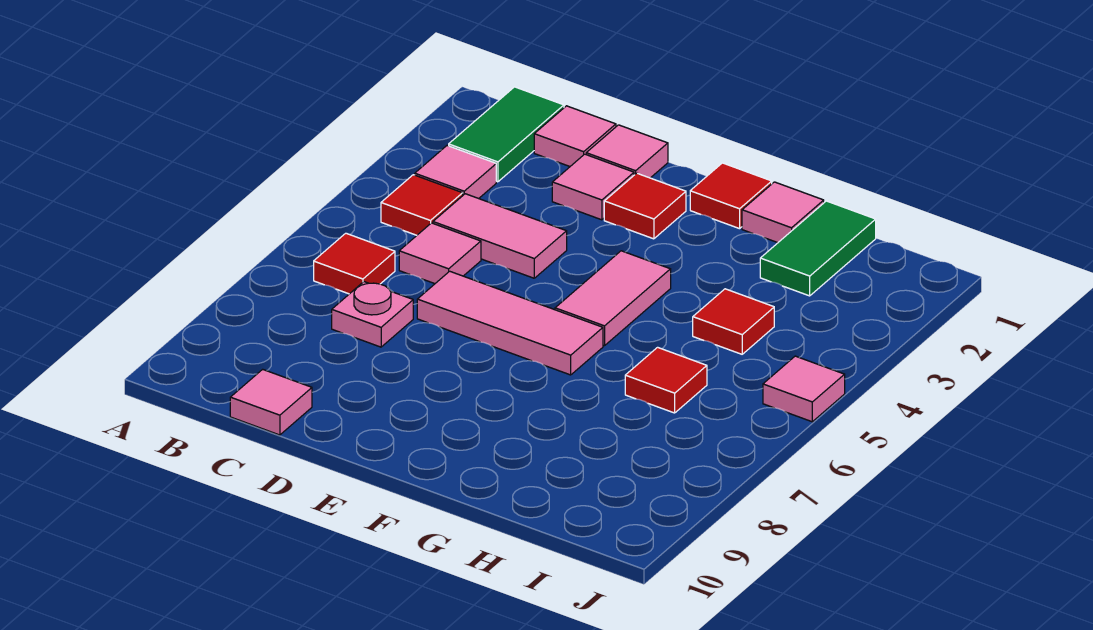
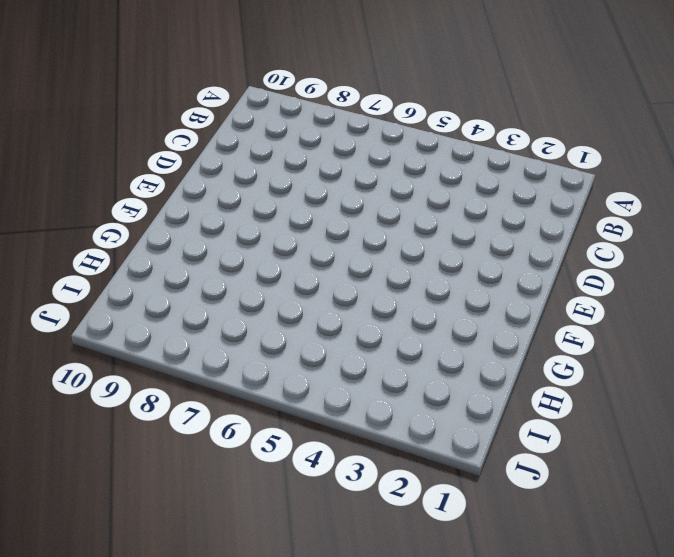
none -> green 1x2 tile [449,87,564,182]
none -> pink 1x1 tile [415,146,496,199]
none -> red 1x1 tile [381,175,463,235]

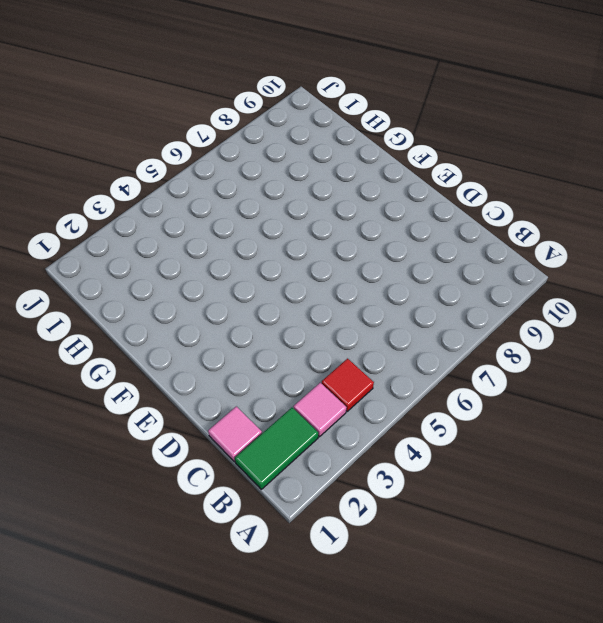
none -> red 1x1 tile [314,233,395,294]
none -> pink 1x2 tile [433,194,567,278]
none -> pink 1x1 tile [399,223,481,284]

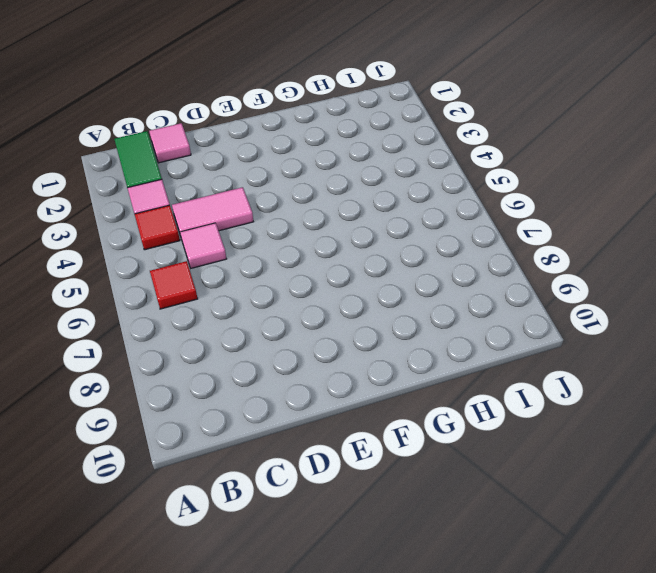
none -> pink 1x1 plate [332,282,413,347]
none -> pink 1x1 tile [230,369,312,435]
none -> pink 1x1 tile [586,125,668,178]

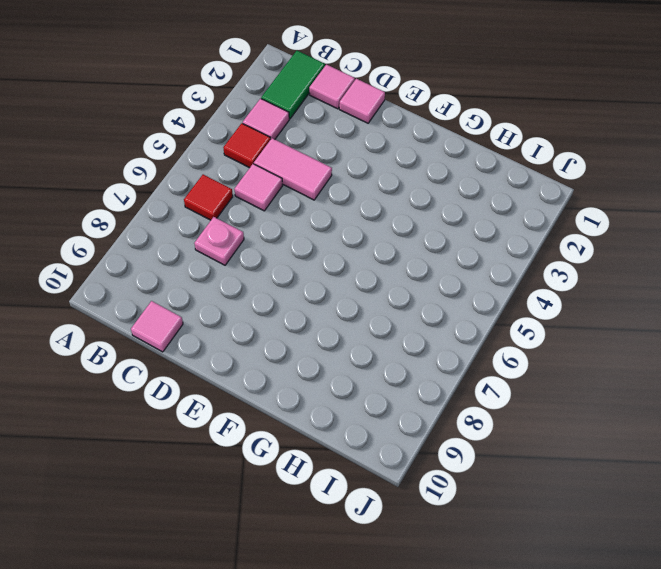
none -> pink 1x1 tile [552,154,634,220]
none -> pink 1x3 tile [417,271,603,375]
none -> red 1x1 tile [604,173,686,239]

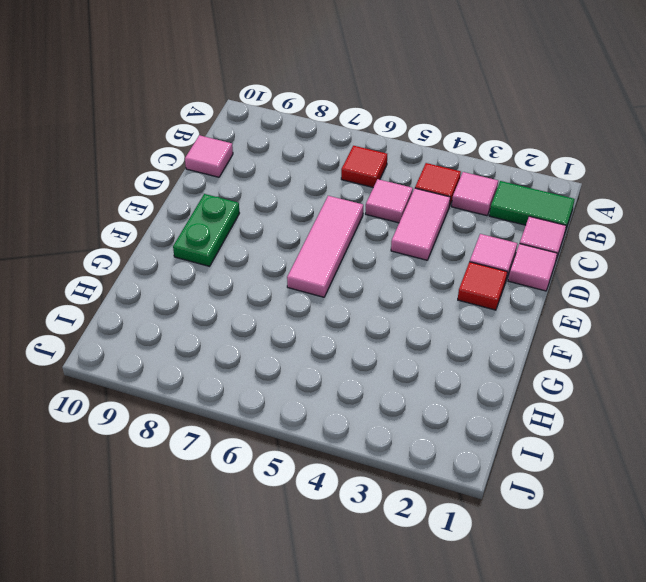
green 1x2 plate [173,194,239,266] -> none
none -> pink 1x1 plate [332,282,413,347]
none -> red 1x1 tile [690,163,772,229]
none -> pink 1x2 tile [555,251,671,346]

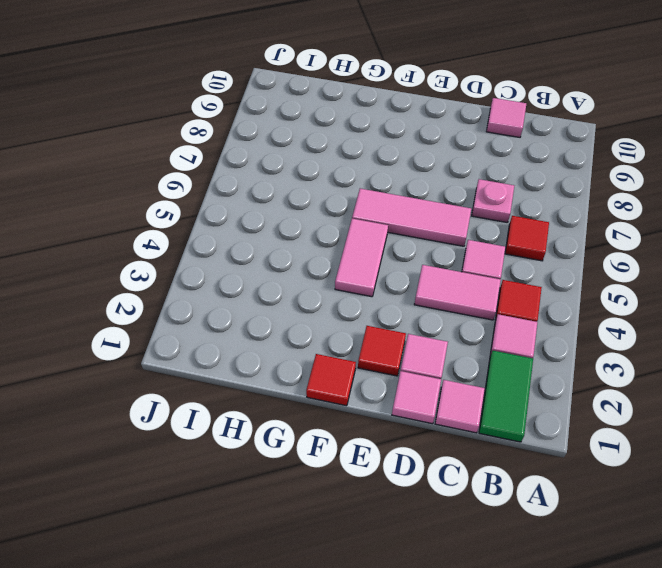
none -> pink 1x1 tile [742,182,824,243]
none -> green 1x2 tile [760,201,876,296]
none -> red 1x1 tile [693,289,774,354]

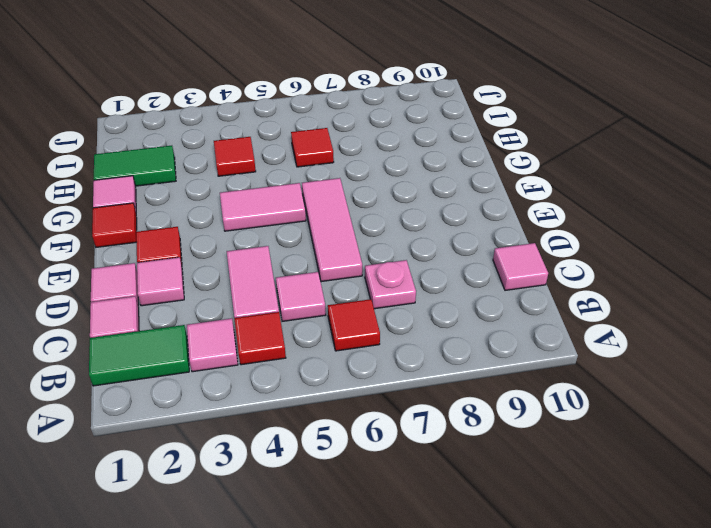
none -> pink 1x1 tile [763,356,845,422]

